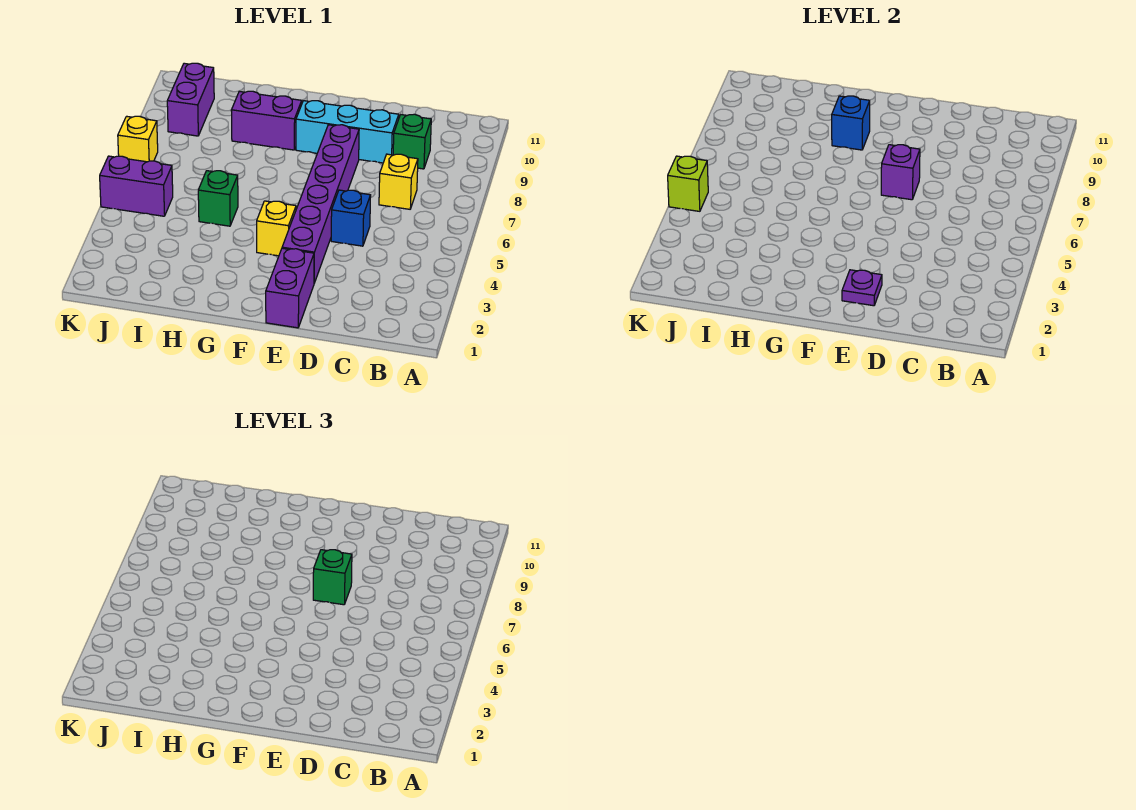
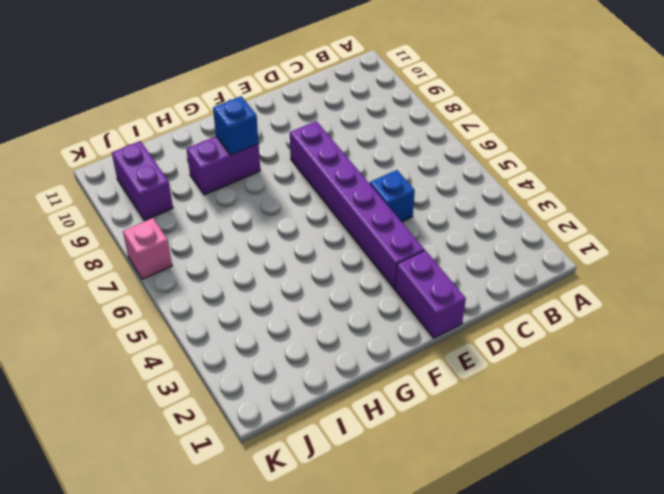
pink 1x1 brick [123,218,172,279] -> yellow 1x1 brick [118,116,158,162]
none -> yellow 1x1 brick [379,154,418,209]
none -> green 1x1 brick [393,114,431,169]
none -> cyan 1x3 brick [296,101,399,163]

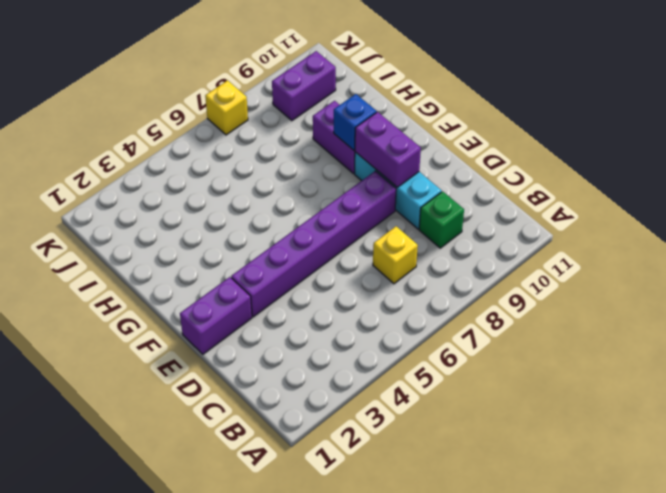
purple 1x2 brick [355,112,421,187] -> purple 1x2 brick moved to [100,156,173,216]
none -> blue 1x1 brick [331,190,371,246]
none -> yellow 1x1 brick [257,201,296,256]
none -> green 1x1 brick [198,171,238,226]

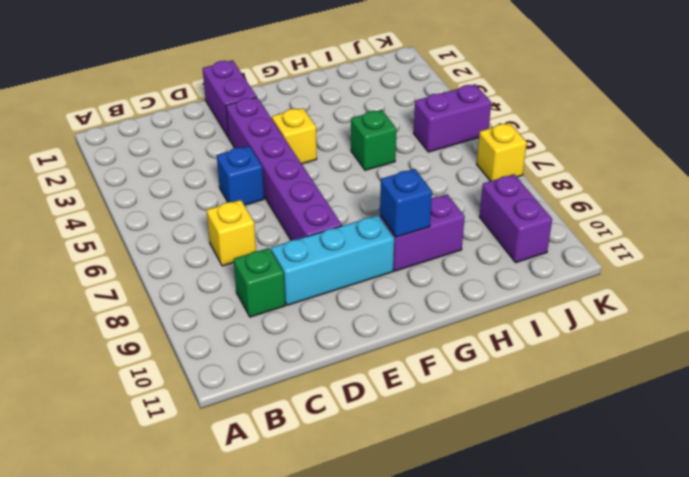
none -> purple 1x1 plate [842,270,882,306]
none -> purple 1x1 brick [881,145,920,200]
none -> lime 1x1 brick [668,156,708,211]

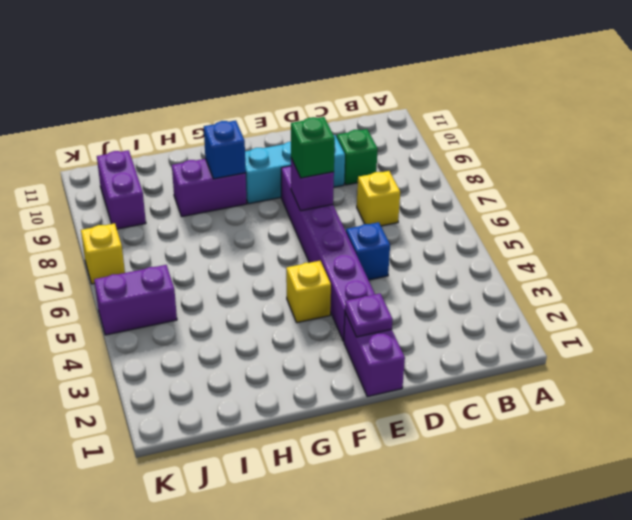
none -> green 1x1 brick [198,171,238,226]
none -> lime 1x1 brick [668,156,708,211]

